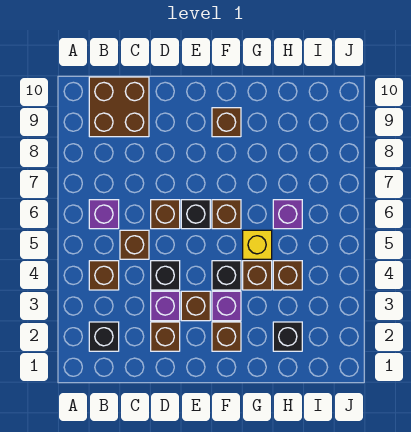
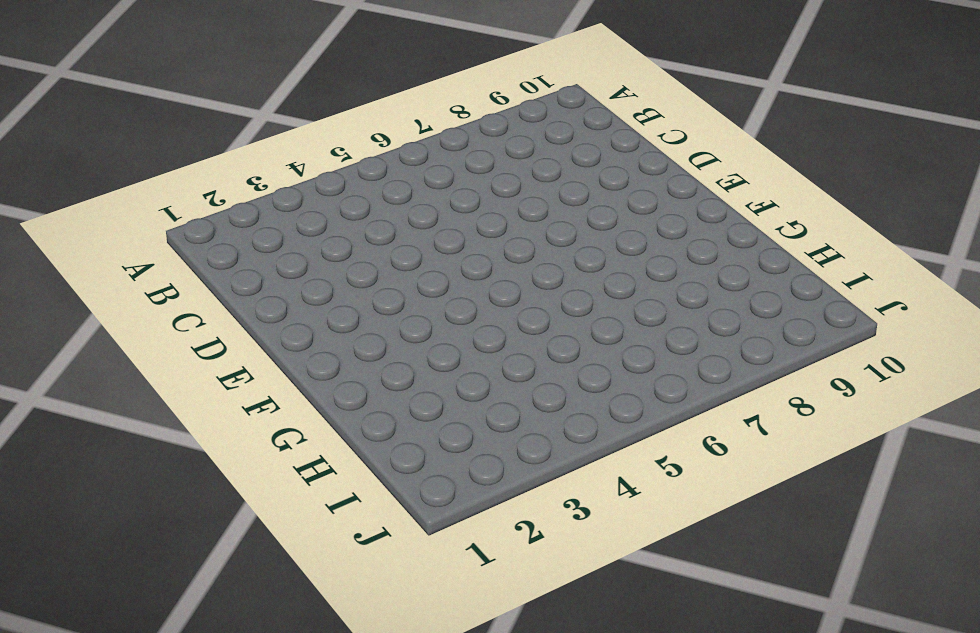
none -> black 1x1 brick [89,322,119,351]
none -> brown 1x1 brick [89,261,119,290]
none -> purple 1x1 brick [89,200,119,229]

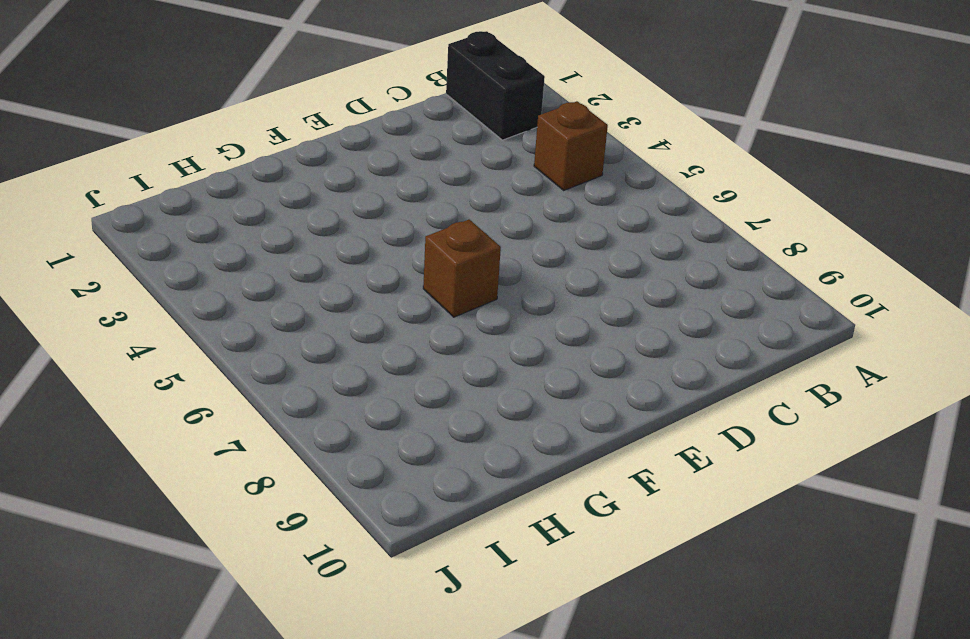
black 1x2 brick [446,31,545,140] -> black 1x1 brick [89,322,119,351]
none -> purple 1x1 brick [89,200,119,229]
none -> brown 2x2 brick [89,77,149,137]
none -> brown 1x1 brick [120,230,149,259]

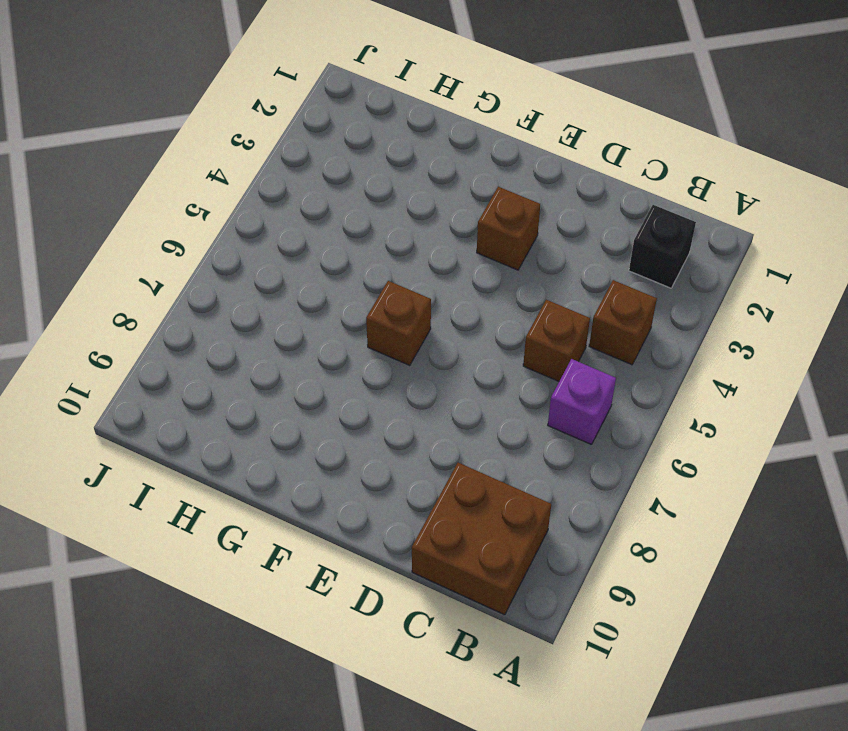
none -> brown 1x1 brick [151,322,180,351]
none -> purple 1x1 brick [151,291,180,321]
none -> black 1x1 brick [151,261,180,290]

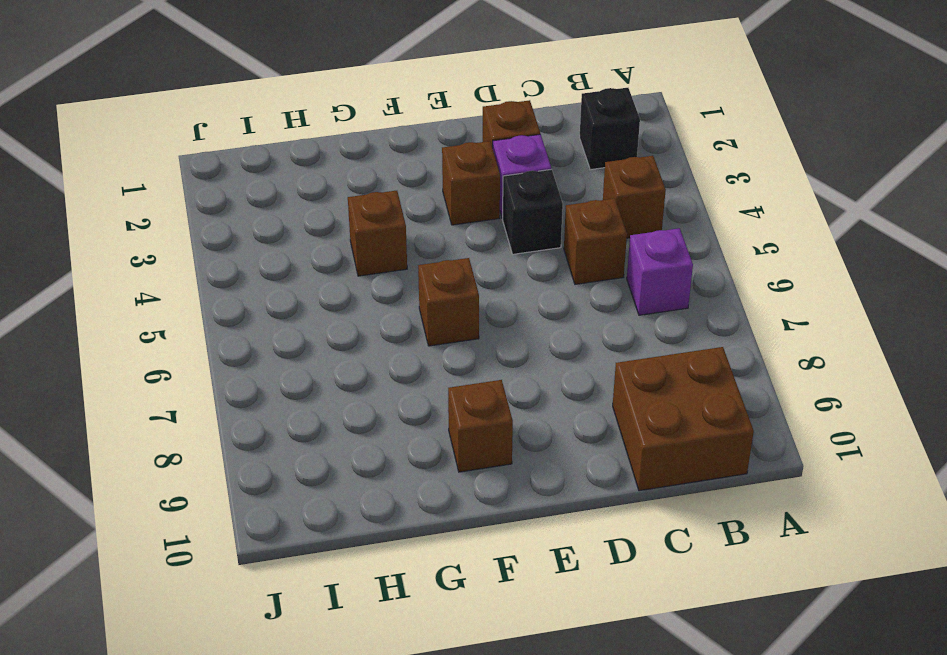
none -> brown 1x1 brick [151,200,180,229]
none -> black 1x1 brick [181,200,210,229]
none -> brown 1x1 brick [212,322,241,351]

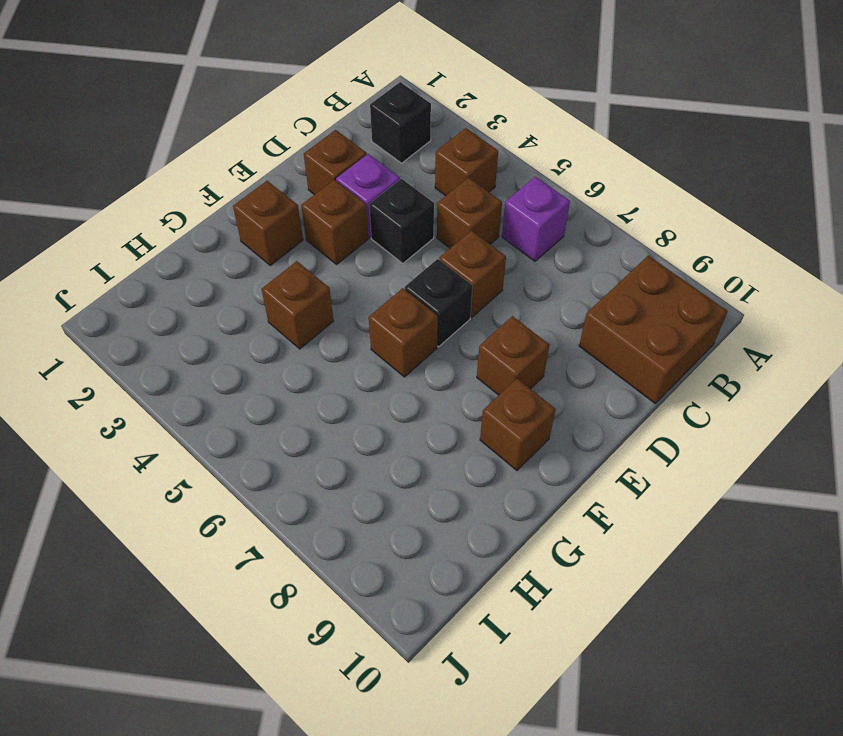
brown 1x1 brick [477,316,549,395] -> brown 1x1 brick moved to [273,261,302,290]
none -> purple 1x1 brick [212,291,241,321]
none -> black 1x1 brick [212,261,241,290]
none -> yellow 1x1 brick [243,230,272,259]

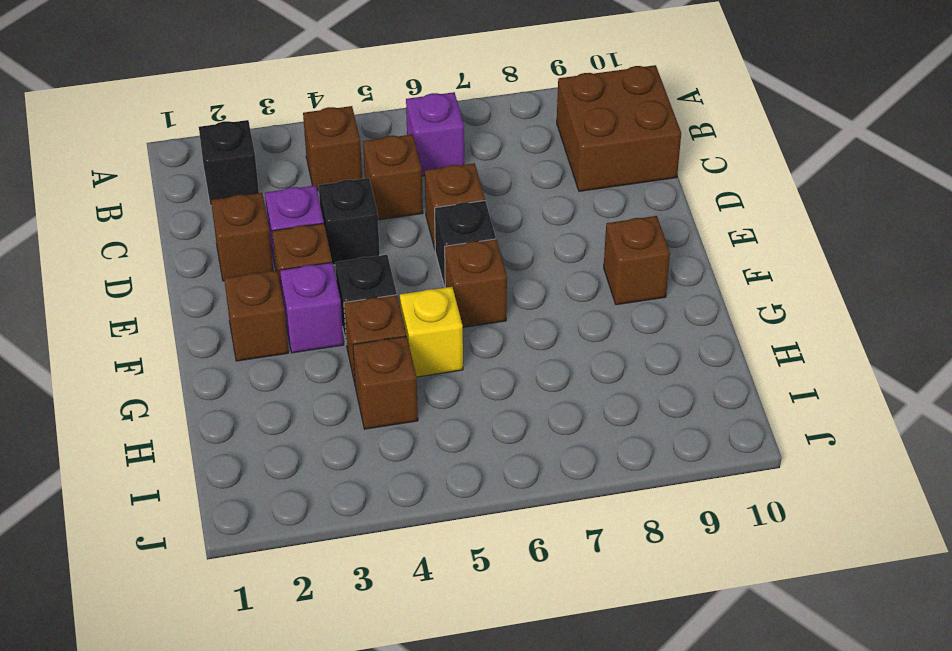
none -> black 1x1 brick [273,322,302,351]
none -> purple 1x1 brick [273,200,302,229]

